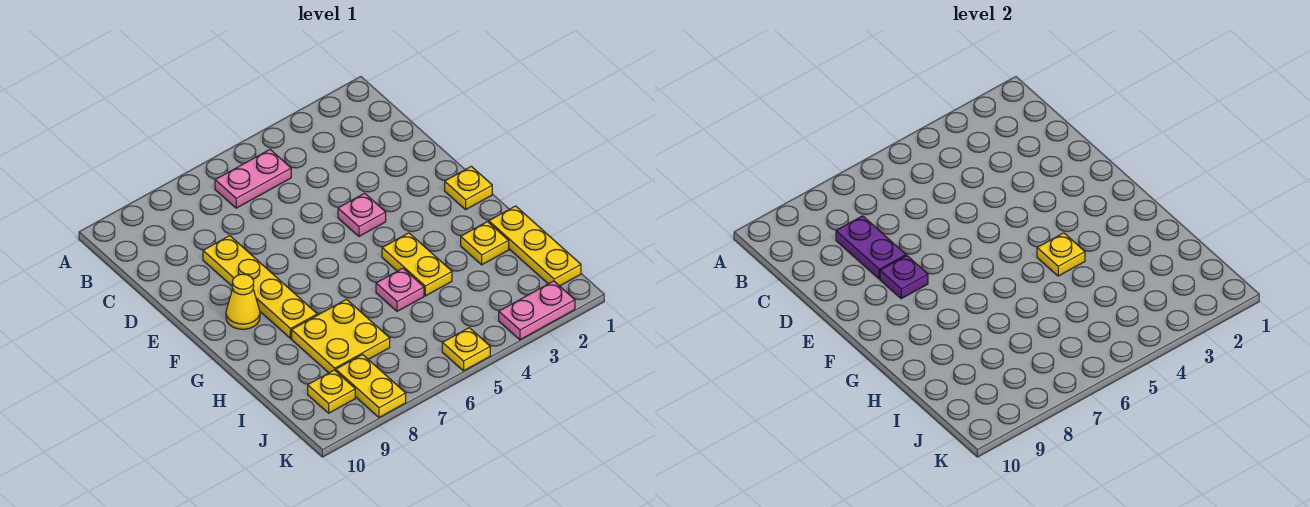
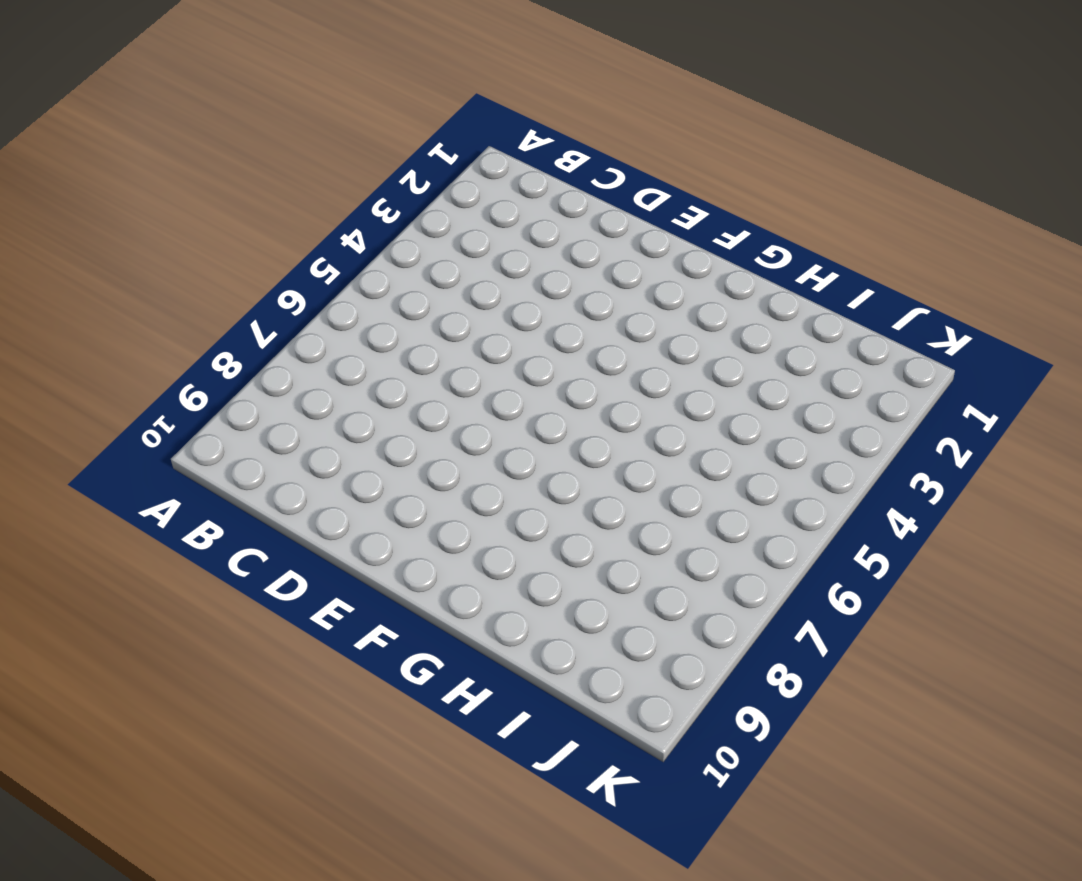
none -> pink 1x2 plate [215,150,291,208]
none -> yellow 1x4 plate [203,236,317,338]
none -> pink 1x1 plate [338,193,386,236]

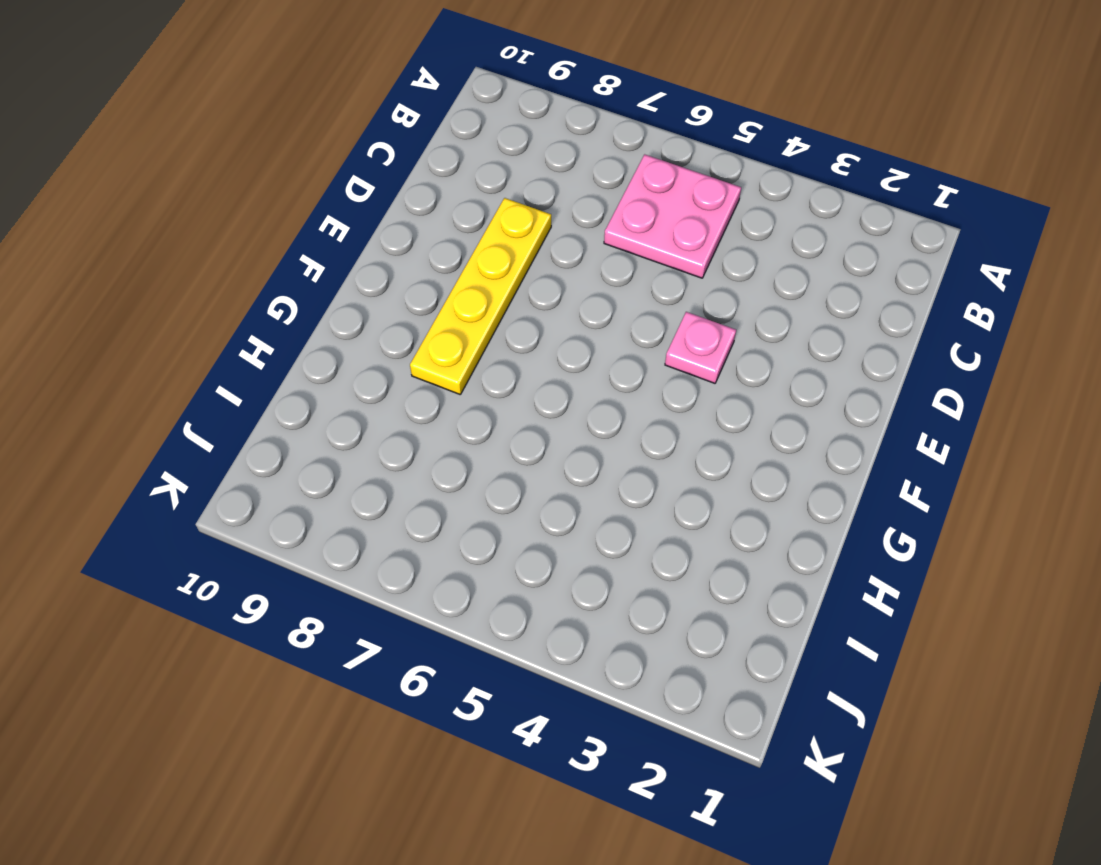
pink 2x2 plate [604,154,741,278] -> pink 1x2 plate [215,150,291,208]
none -> yellow 1x1 plate [445,166,492,209]
none -> yellow 1x1 cone [226,274,260,329]
none -> yellow 1x2 plate [382,233,452,296]

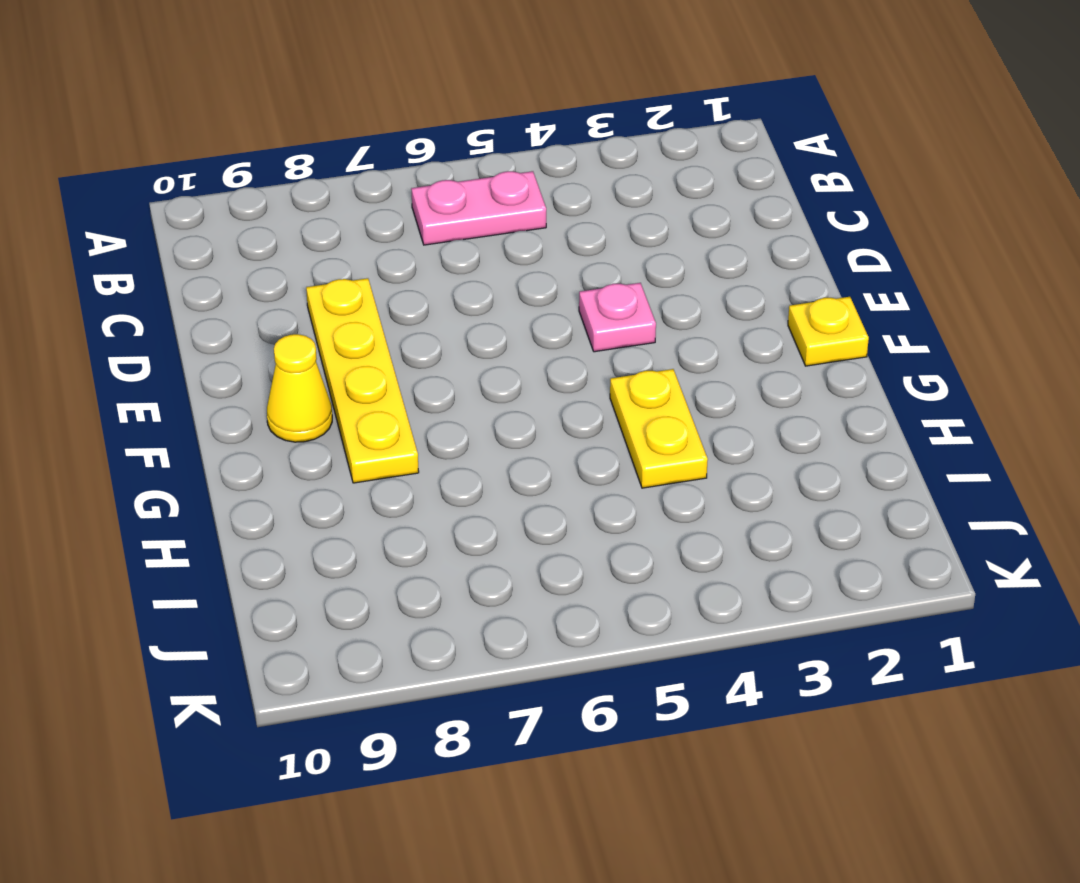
none -> yellow 1x3 plate [489,206,581,286]
none -> yellow 1x1 plate [461,222,509,265]
none -> pink 1x1 plate [376,268,424,311]

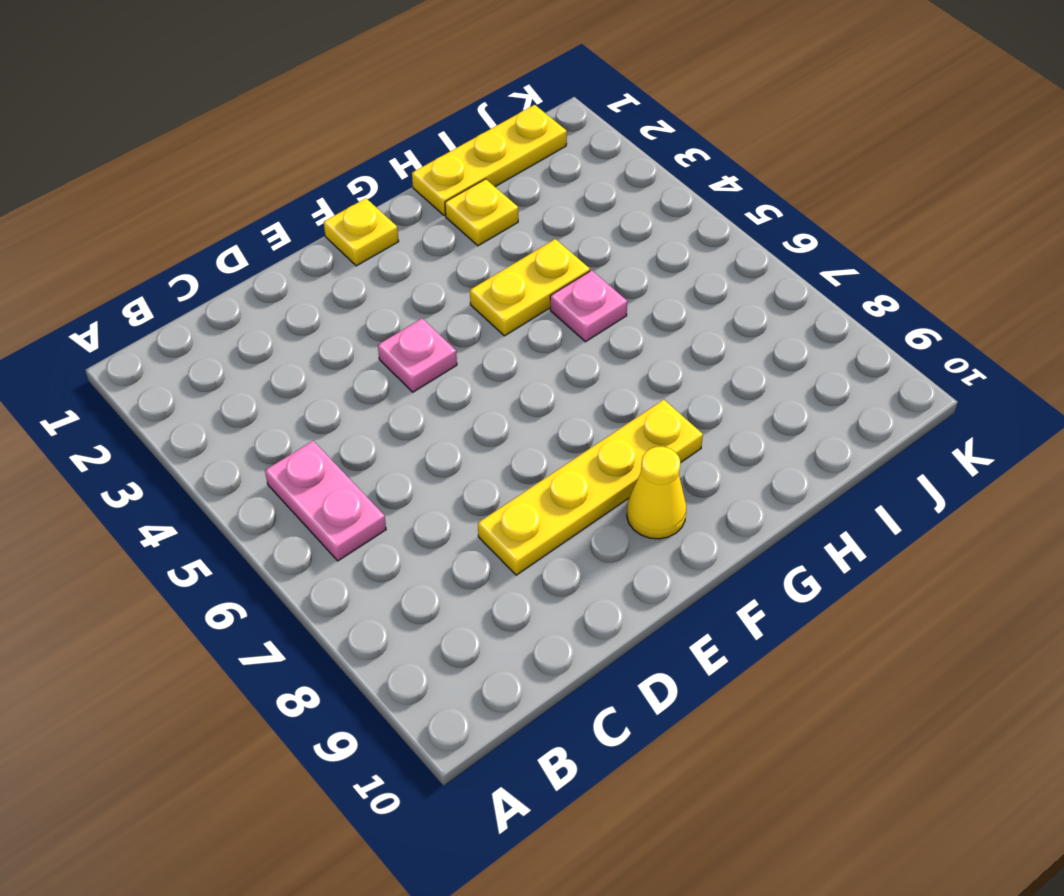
none -> yellow 2x2 plate [292,299,390,373]
none -> yellow 1x2 plate [336,355,406,417]
none -> yellow 1x1 plate [308,370,355,413]

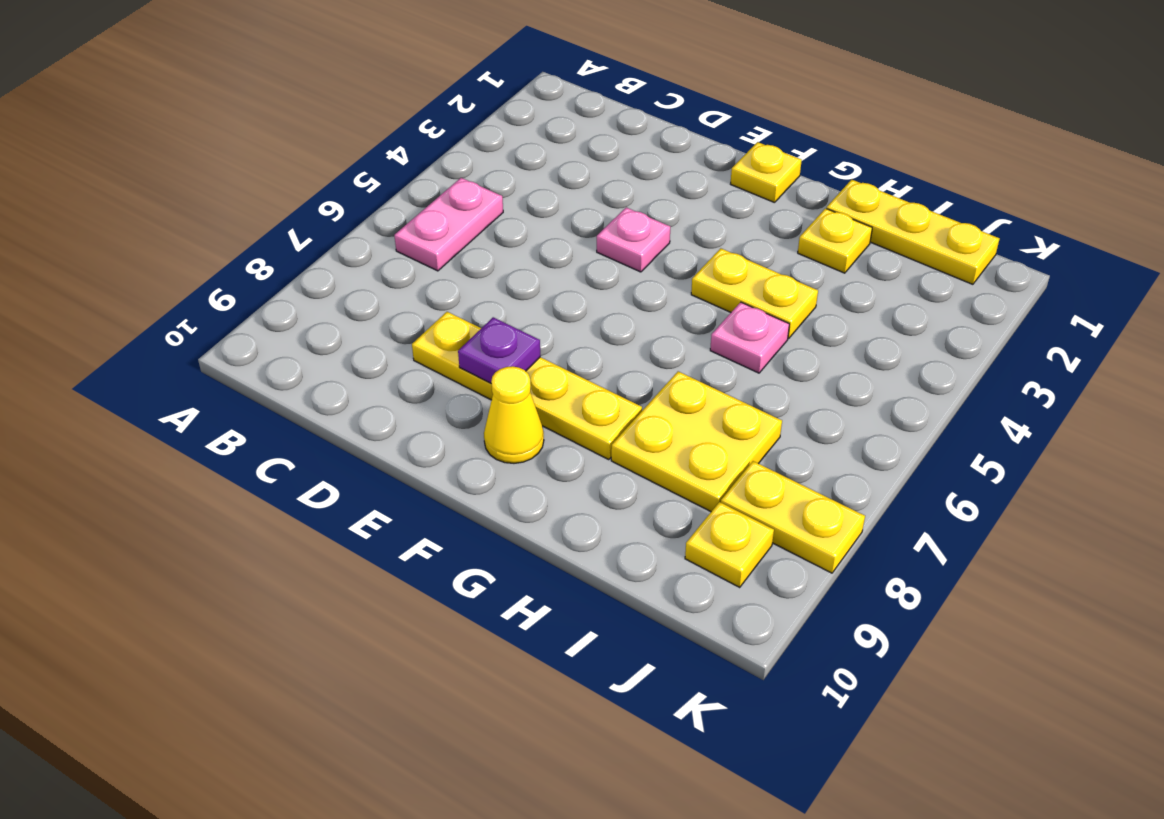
none -> pink 1x2 plate [499,281,575,340]
none -> yellow 1x1 plate [442,328,490,371]
none -> purple 1x2 plate [836,216,906,279]

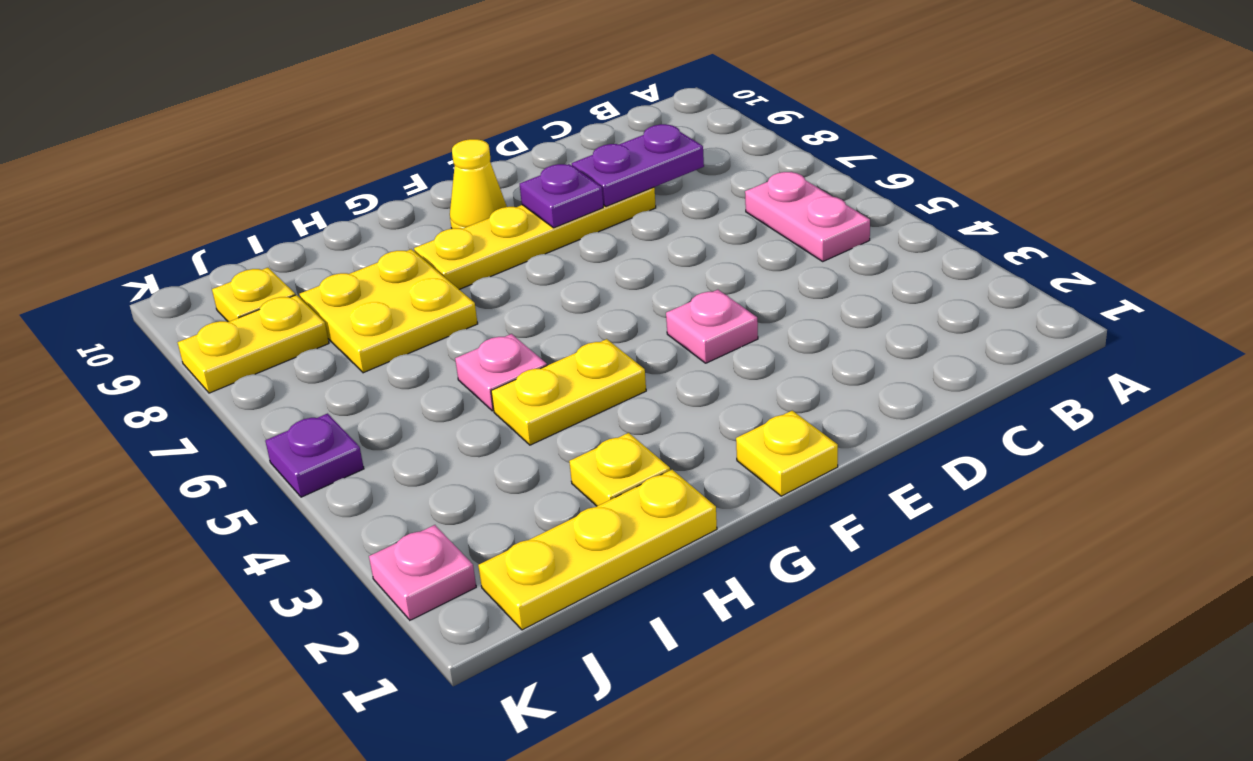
pink 1x1 plate [369,525,476,620] -> pink 1x2 plate [499,281,575,340]
purple 1x1 plate [265,414,364,497] -> yellow 1x1 plate [442,328,490,371]
none -> yellow 1x1 plate [1037,233,1085,276]

